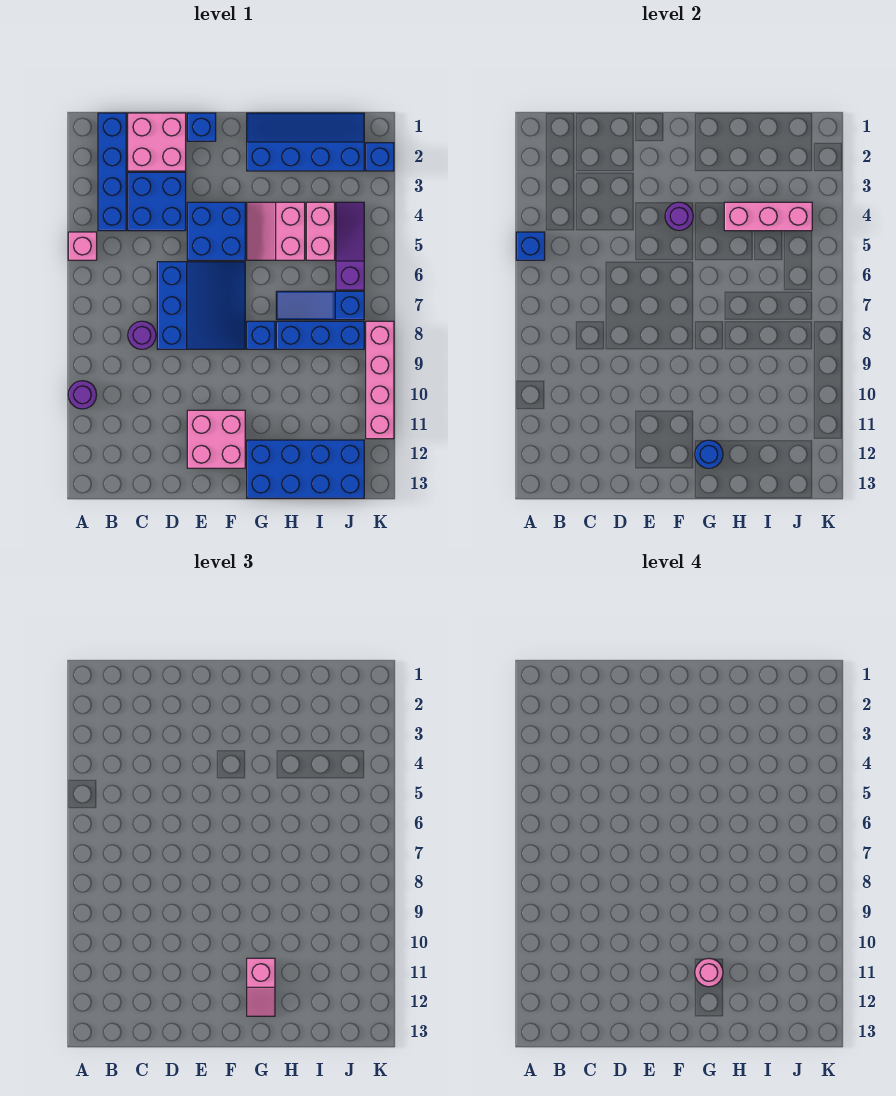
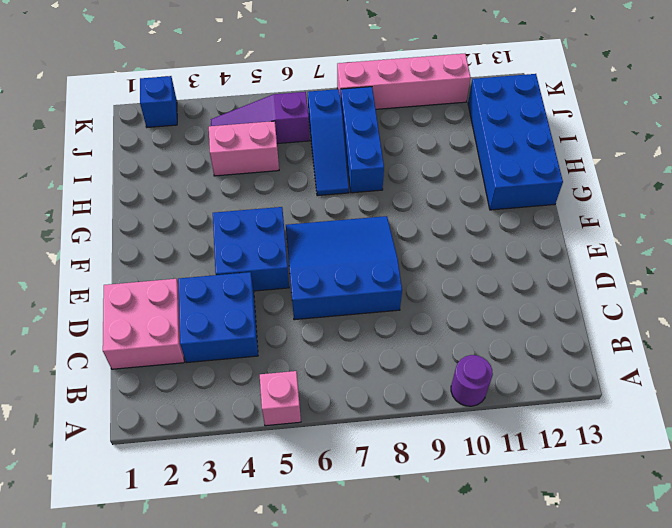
none -> blue 1x4 brick [98,113,126,231]
none -> purple 1x1 round brick [128,321,156,349]
none -> blue 1x1 brick [187,113,216,141]

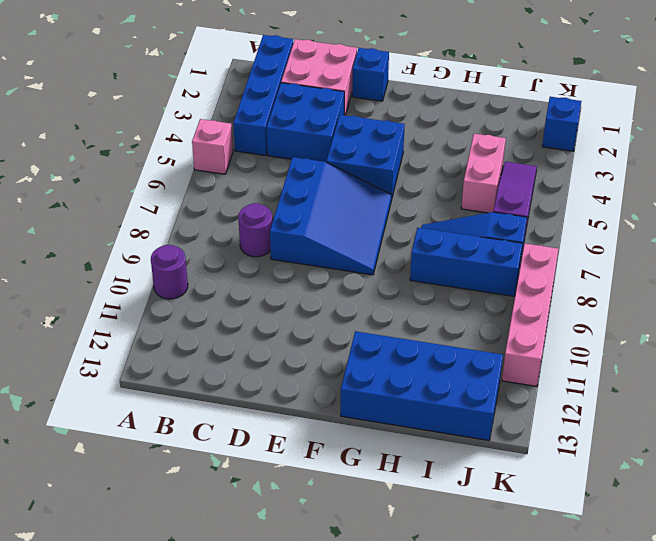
none -> pink 2x2 brick [187,410,245,468]
none -> blue 2x4 slope [247,113,364,171]
none -> pink 2x2 slope [247,202,305,260]

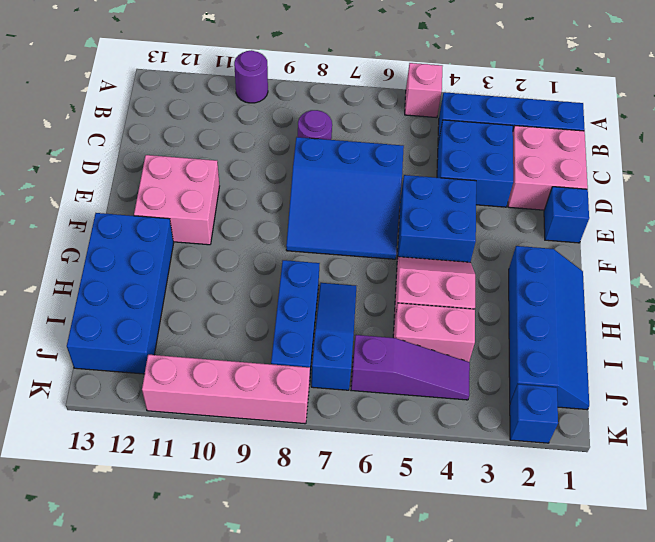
none -> blue 1x1 brick [247,321,275,349]
none -> blue 1x1 brick [516,232,545,260]
none -> purple 1x1 round brick [665,202,693,230]

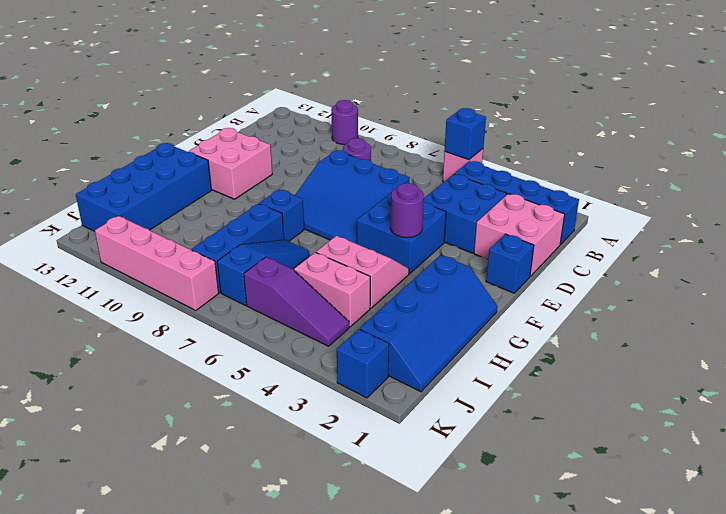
none -> blue 1x1 round brick [695,440,723,468]
none -> pink 1x3 brick [724,202,812,231]
none -> pink 1x2 slope [247,958,275,1016]

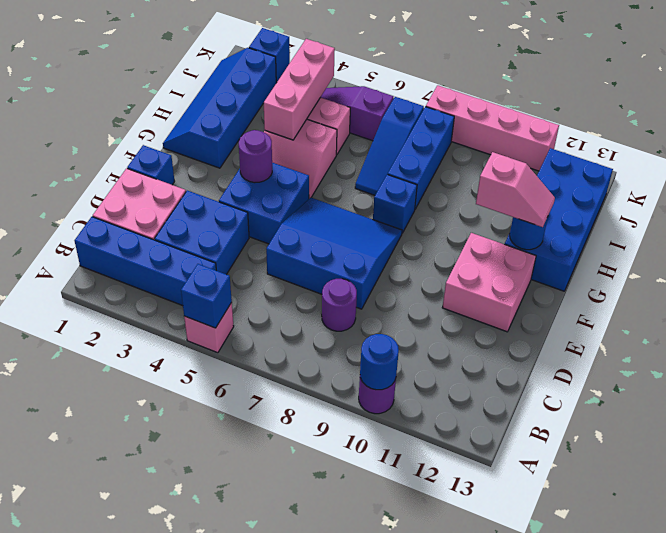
blue 1x1 round brick [360,334,399,390] -> none
none -> pink 1x1 round brick [695,958,723,987]

